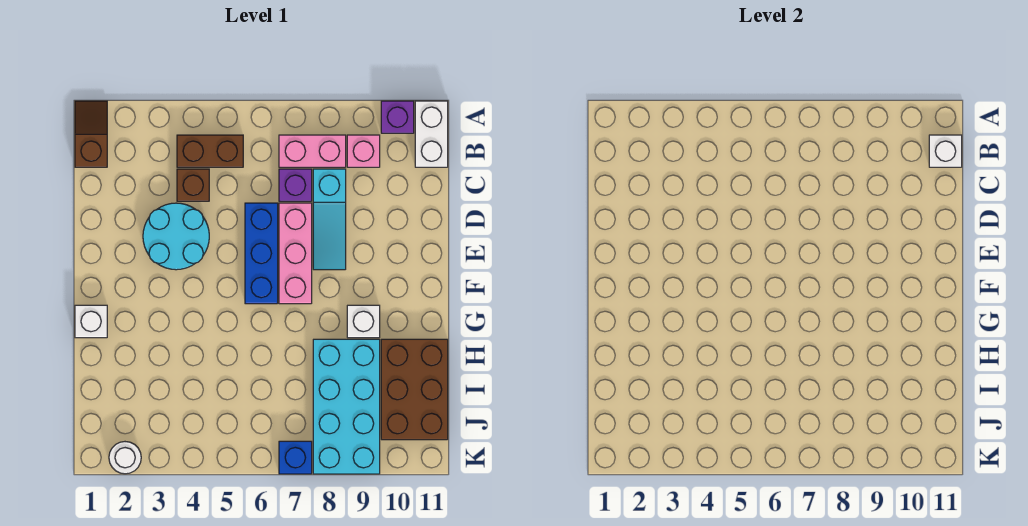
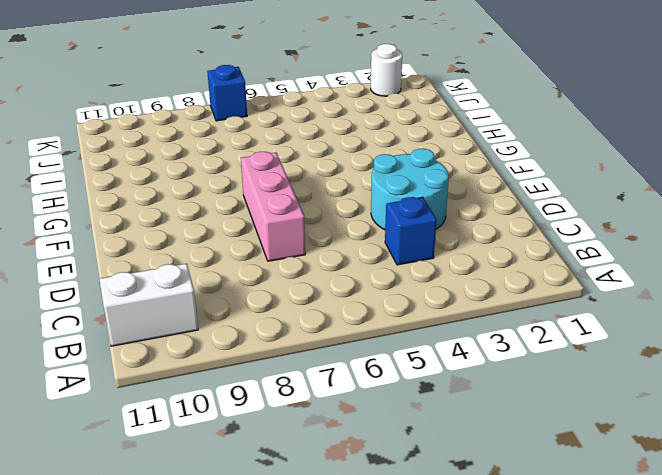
white 1x2 brick [100,264,198,346] -> white 1x2 brick turned to [415,101,448,167]
blue 1x1 brick [385,197,437,265] -> brown 1x1 brick [177,169,209,201]
none -> brown 1x2 slope [75,101,107,167]
none -> purple 1x1 brick [381,101,414,133]
none -> brown 1x2 brick [177,135,243,167]

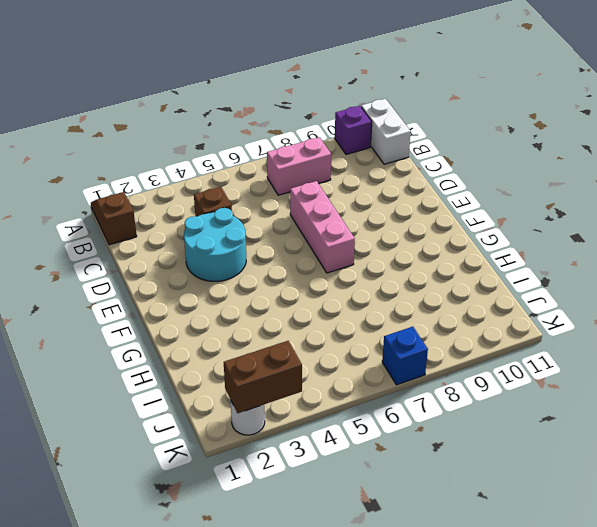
brown 1x2 brick [224,341,302,413] -> brown 1x2 brick moved to [177,135,243,167]
none -> pink 1x1 brick [347,135,380,167]
none -> purple 1x1 brick [279,169,312,201]
none -> cyan 1x3 slope [313,169,346,270]

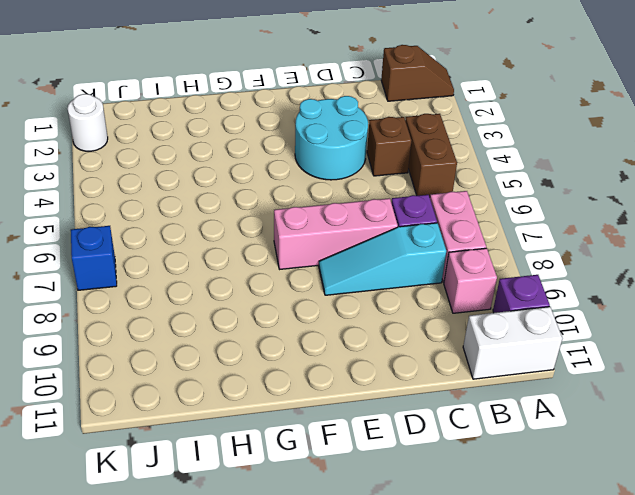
none -> blue 1x3 brick [245,203,278,304]
none -> white 1x1 brick [75,305,107,338]
none -> white 1x1 brick [347,305,380,338]

